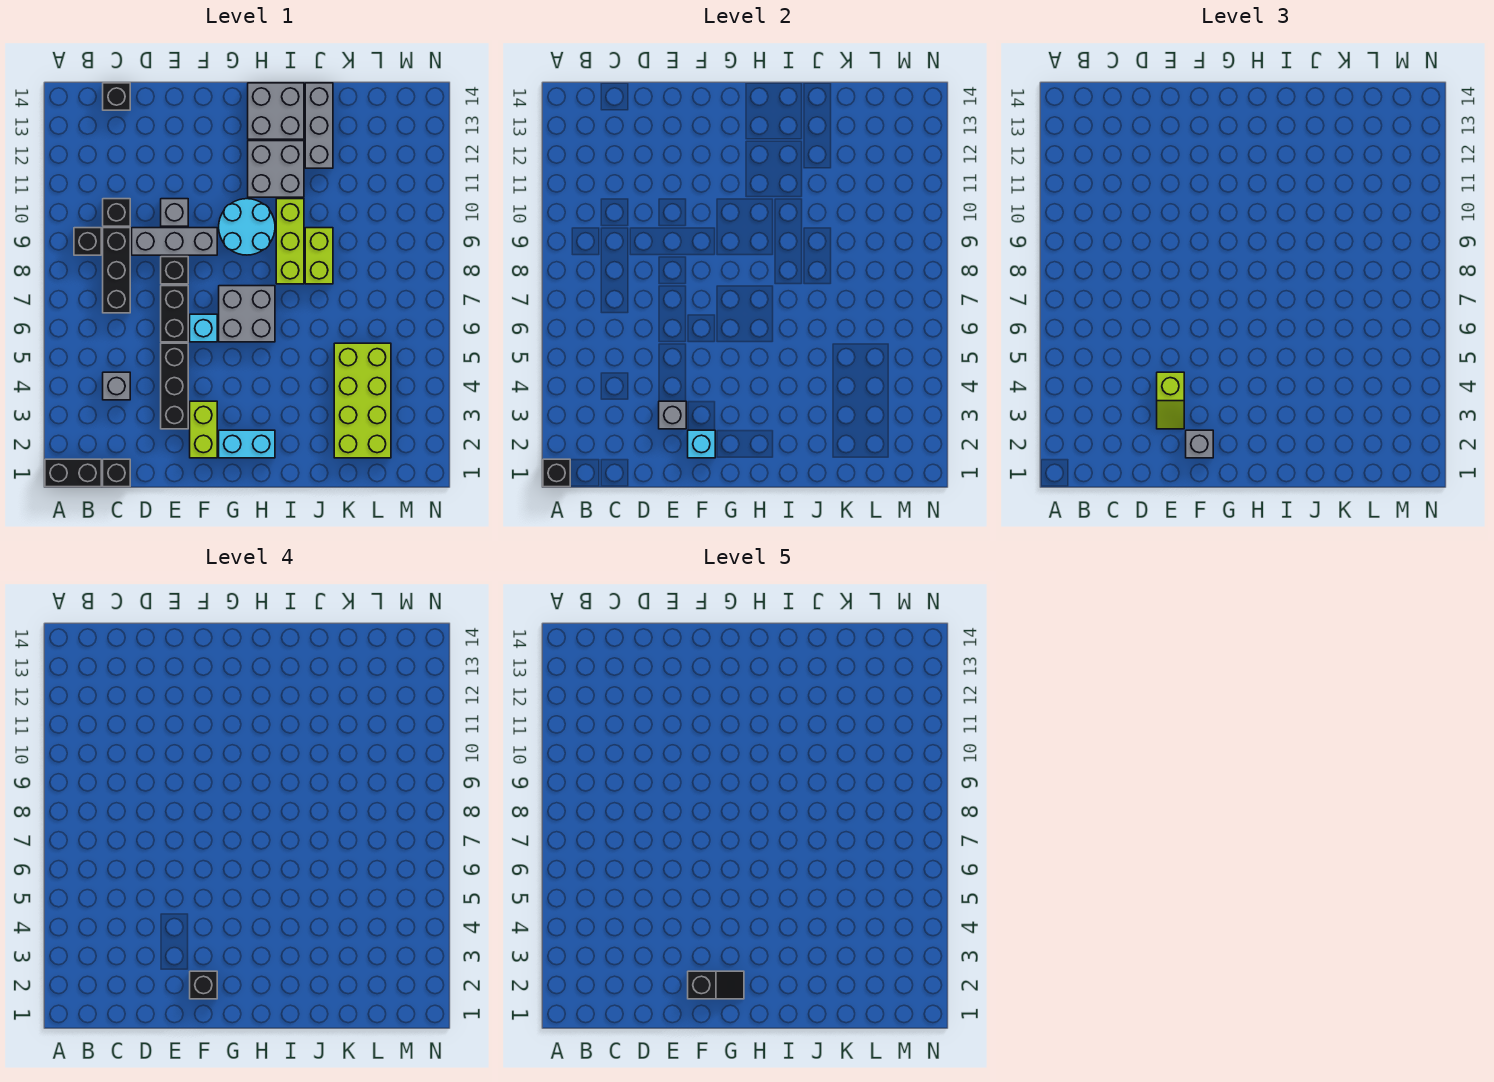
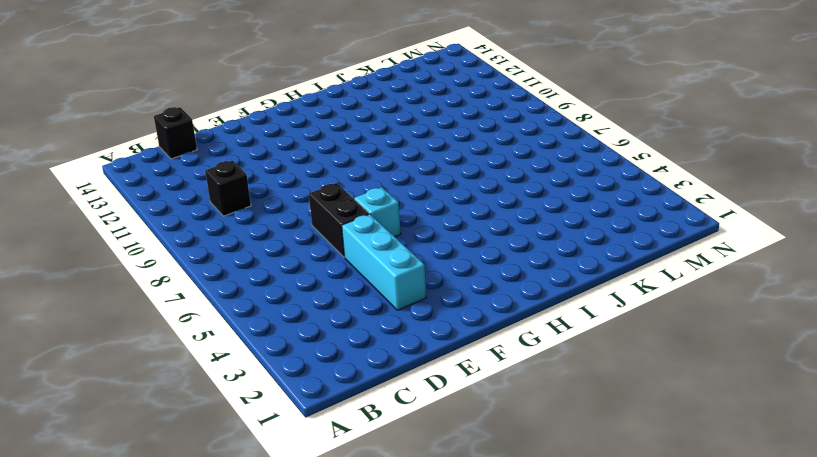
cyan 1x3 brick [342,214,426,310] -> black 1x3 brick [161,343,188,429]
none -> black 1x2 brick [45,459,101,487]
none -> black 1x1 brick [74,228,101,255]
none -> black 1x1 brick [103,459,130,487]
none -> grey 1x1 brick [103,372,130,400]

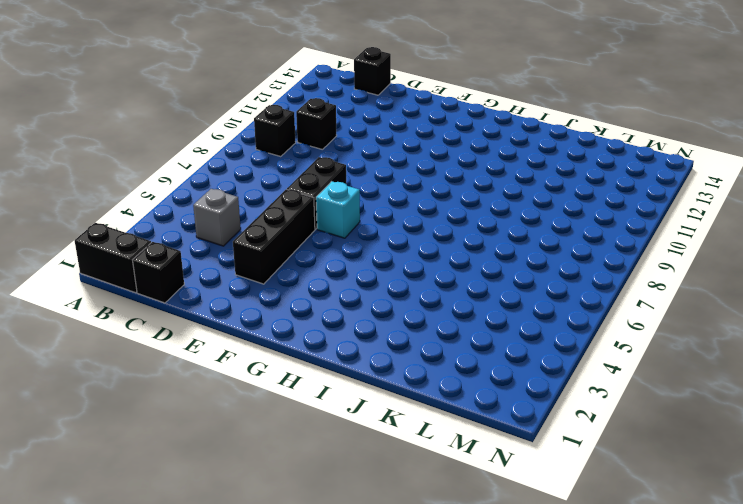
none -> black 1x3 brick [103,228,130,313]
none -> grey 1x3 brick [132,228,217,255]
none -> black 1x1 brick [161,257,188,284]
none -> grey 1x1 brick [161,199,188,226]

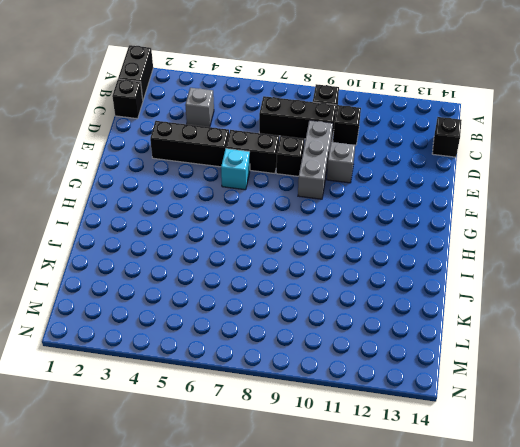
none -> lime 1x2 brick [190,401,217,458]
none -> cyan 1x2 brick [219,430,275,458]
none -> grey 2x2 brick [219,286,275,342]
none -> cyan 2x2 round brick [219,199,275,255]

